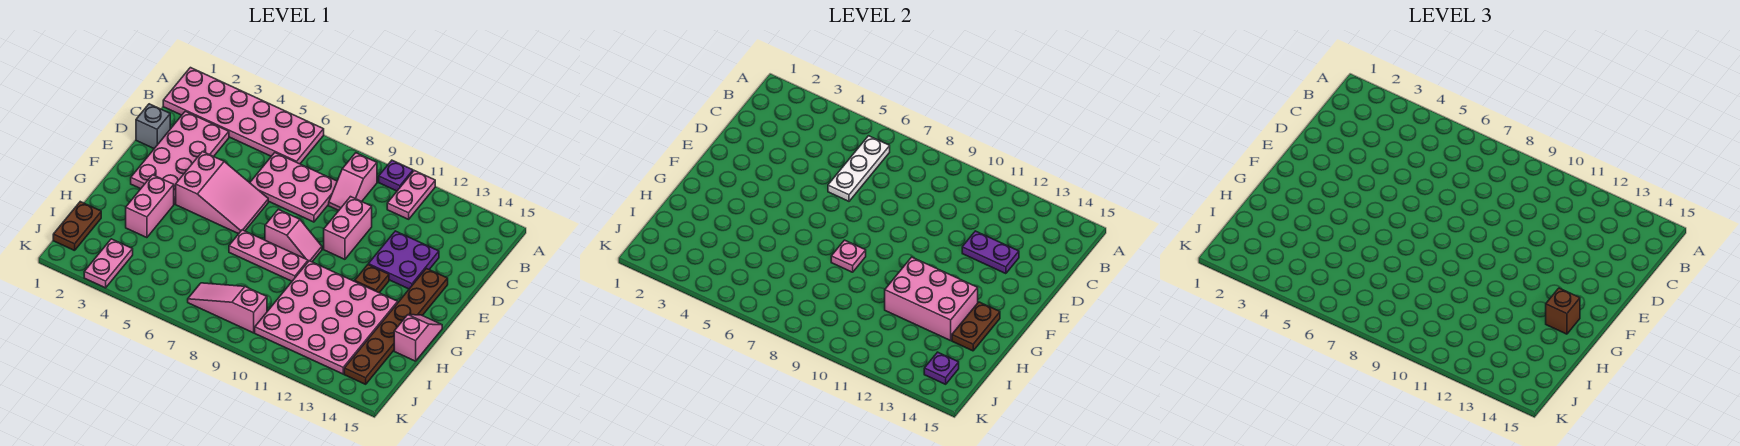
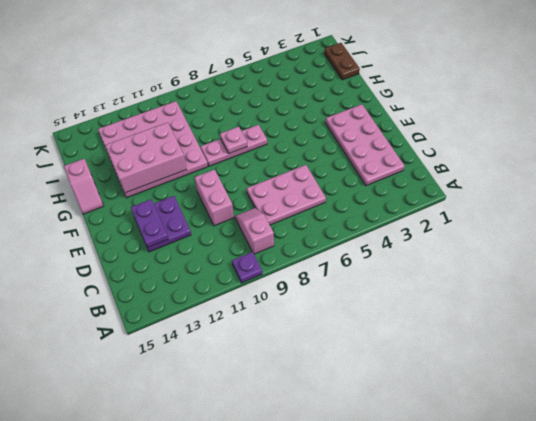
purple 1x2 plate [131,199,168,248] -> purple 1x2 plate turned to [962,231,1019,274]
none -> pink 2x6 plate [163,68,324,164]
none -> pink 1x2 plate [387,171,435,219]
none -> grey 1x1 brick [136,104,170,149]

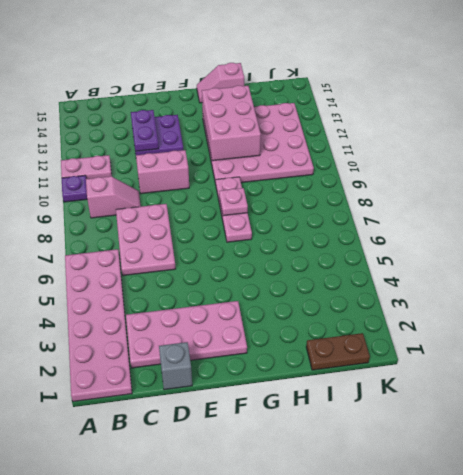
none -> pink 2x3 slope [176,152,268,234]
none -> brown 1x6 plate [344,268,448,384]
none -> pink 1x2 slope [265,209,322,262]

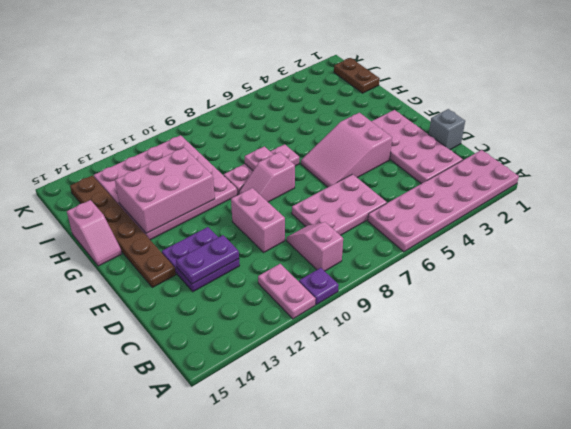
none -> brown 1x1 plate [355,265,389,293]
none -> pink 1x2 brick [126,175,174,238]
none -> pink 1x2 plate [84,239,133,288]

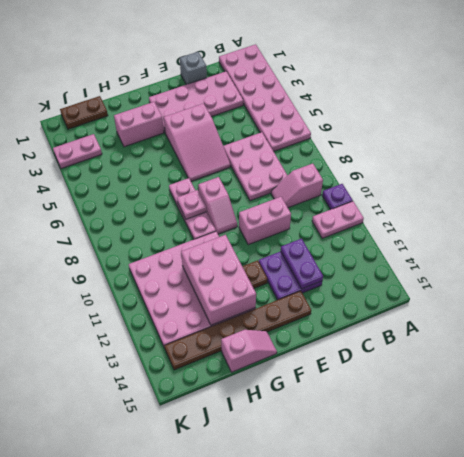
none -> pink 1x3 slope [188,283,267,333]
none -> white 1x3 plate [828,136,890,201]
none -> brown 1x2 plate [952,302,1000,351]

